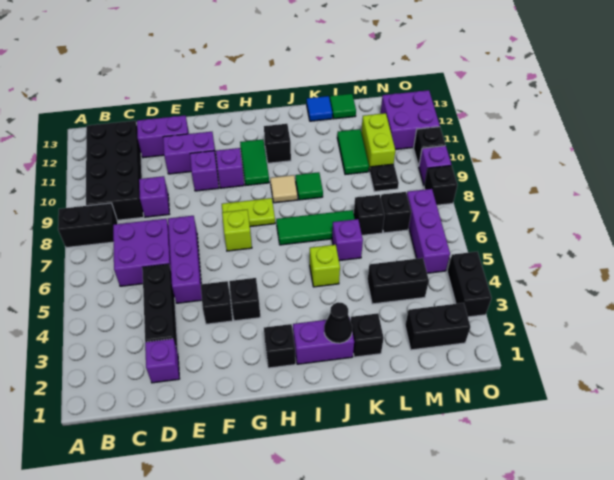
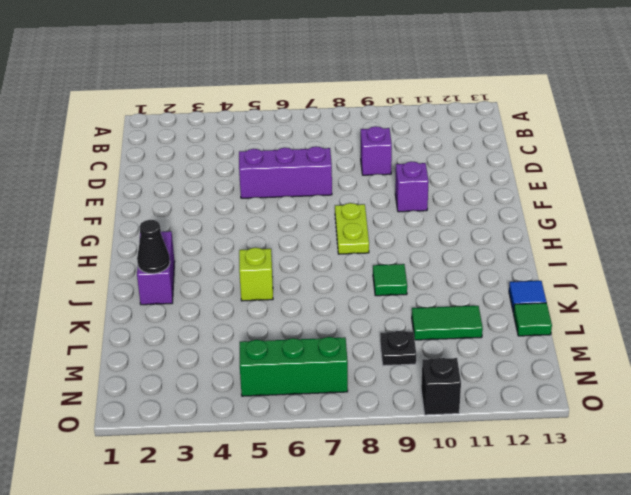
green 1x3 brick [240,337,348,396] -> purple 1x3 brick [407,189,450,273]
none -> black 1x2 brick [58,203,118,248]
none -> black 2x4 brick [86,121,144,220]
none -> purple 2x2 brick [113,219,171,286]
none -> purple 1x1 brick [145,339,180,383]

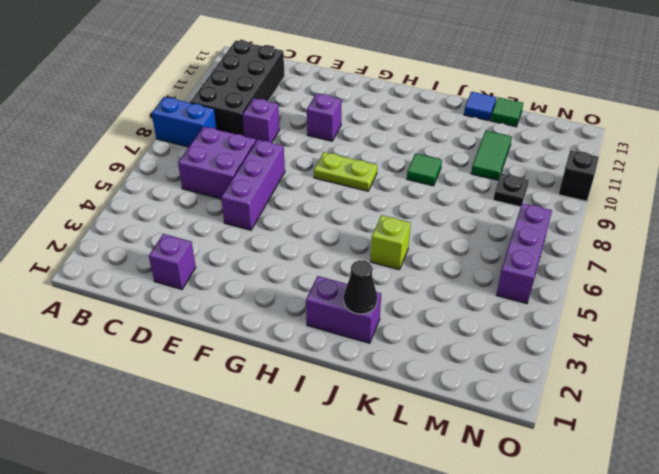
blue 1x2 brick [152,97,217,147] -> black 1x2 brick [58,203,118,248]
none -> black 1x3 brick [142,264,178,352]
none -> purple 1x2 brick [137,116,189,158]
none -> purple 1x2 brick [163,132,216,174]
none -> black 1x1 brick [201,281,233,324]

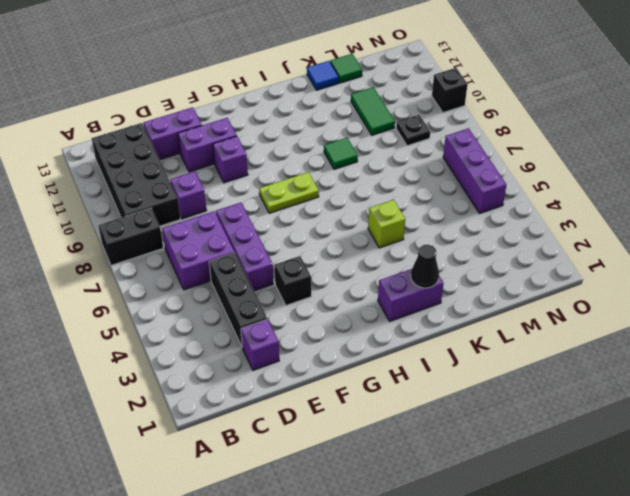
none -> black 1x1 brick [229,278,260,321]
none -> lime 1x1 brick [222,210,252,251]
none -> purple 1x1 brick [216,148,244,188]
none -> black 1x1 brick [264,324,296,368]

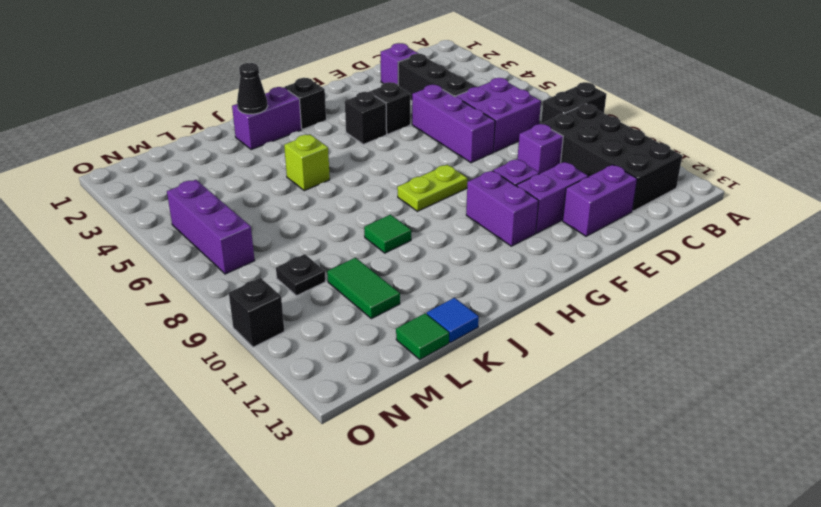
purple 1x2 brick [466,171,539,246] -> purple 1x1 brick [216,148,244,188]
none -> lime 1x1 brick [222,210,252,251]
none -> green 1x2 tile [240,139,269,185]
none -> green 1x3 tile [276,210,355,245]
none -> tan 1x1 tile [270,175,298,203]

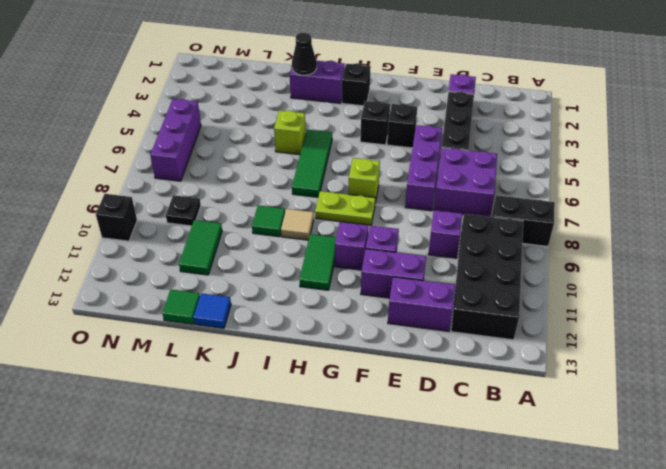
green 1x3 tile [292,130,332,197] -> green 1x3 tile turned to [276,210,355,245]
none -> black 1x1 brick [264,124,291,163]
none -> black 1x1 brick [351,313,384,357]
none -> purple 1x1 brick [332,219,363,261]
none -> black 1x2 brick [367,258,429,304]

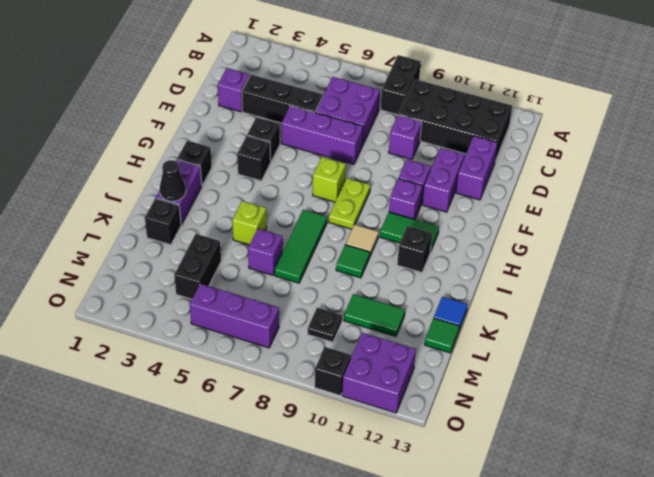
none -> black 1x1 brick [354,195,385,235]
none -> black 1x2 brick [405,303,470,350]
none -> black 1x1 brick [381,192,411,233]
none -> lime 1x2 brick [361,113,395,171]

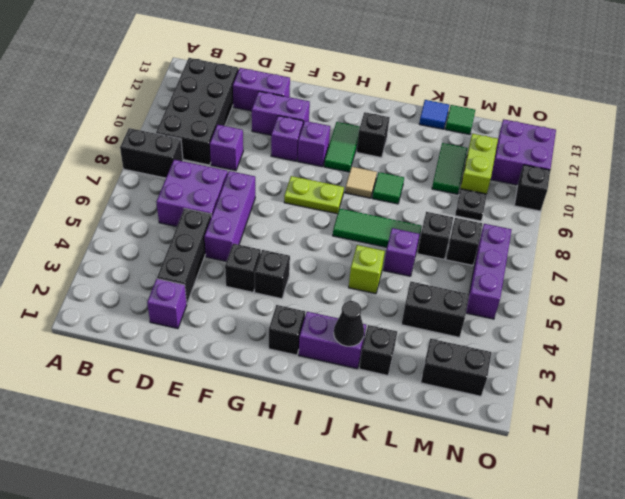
none -> lime 1x1 brick [222,210,252,251]
none -> black 1x2 brick [447,252,492,317]
none -> black 1x1 brick [424,165,458,205]
none -> purple 1x1 brick [419,146,451,185]

